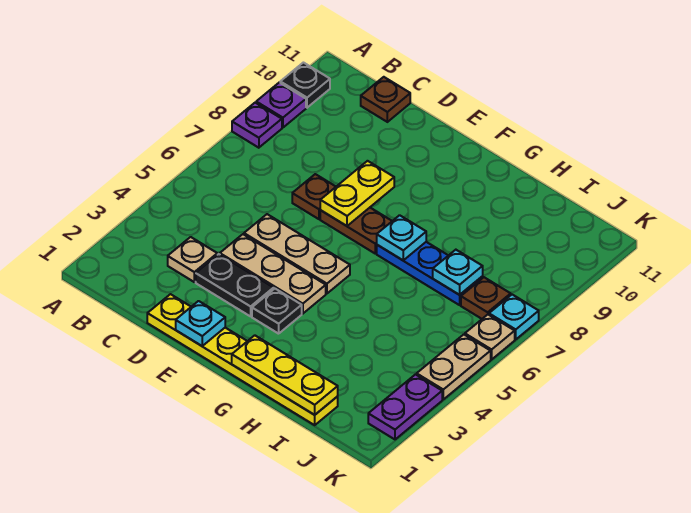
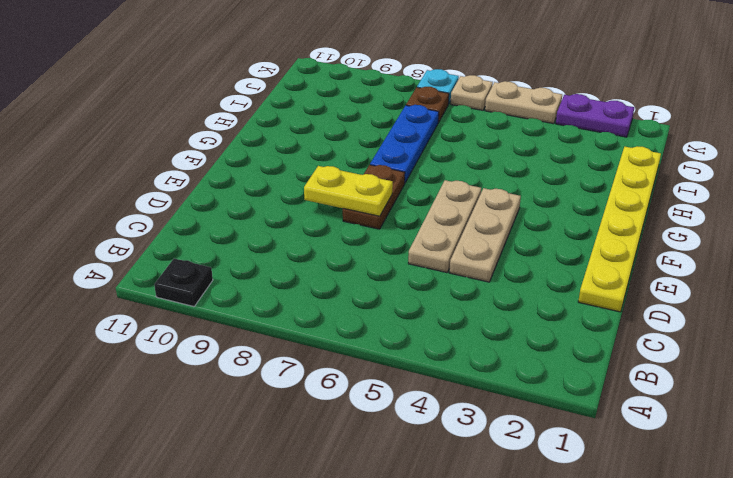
none -> purple 1x1 plate [232,103,282,148]
none -> purple 1x1 plate [256,83,306,128]
none -> tan 1x1 plate [168,237,217,282]

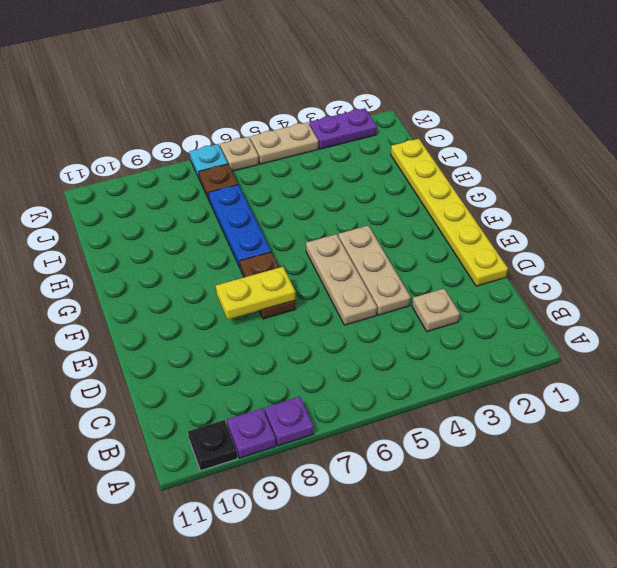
none -> brown 1x1 plate [361,77,410,122]
none -> black 1x2 plate [196,254,274,316]
none -> brown 1x1 plate [292,174,336,219]

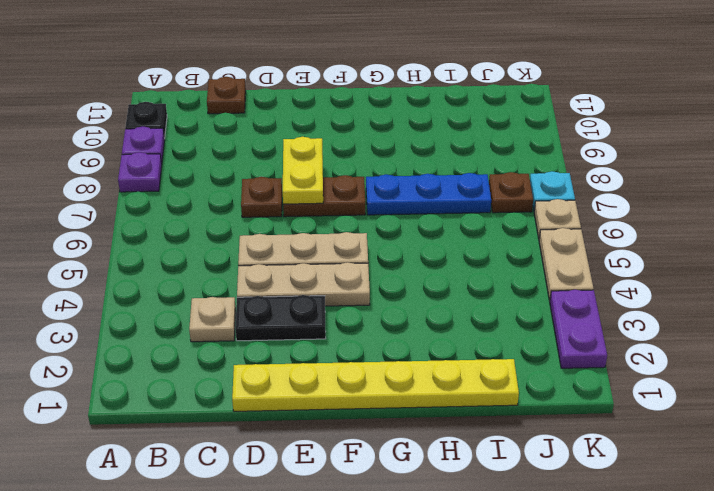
none -> black 1x1 plate [252,289,302,334]
none -> cyan 1x1 plate [176,301,225,346]
none -> yellow 1x3 plate [232,335,338,415]

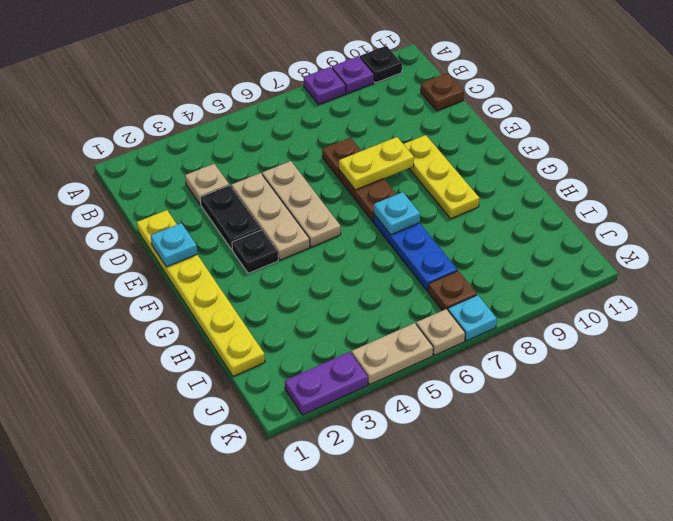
yellow 1x3 plate [404,135,479,219] -> yellow 1x3 plate moved to [232,335,338,415]
none -> cyan 1x1 plate [433,250,483,295]

